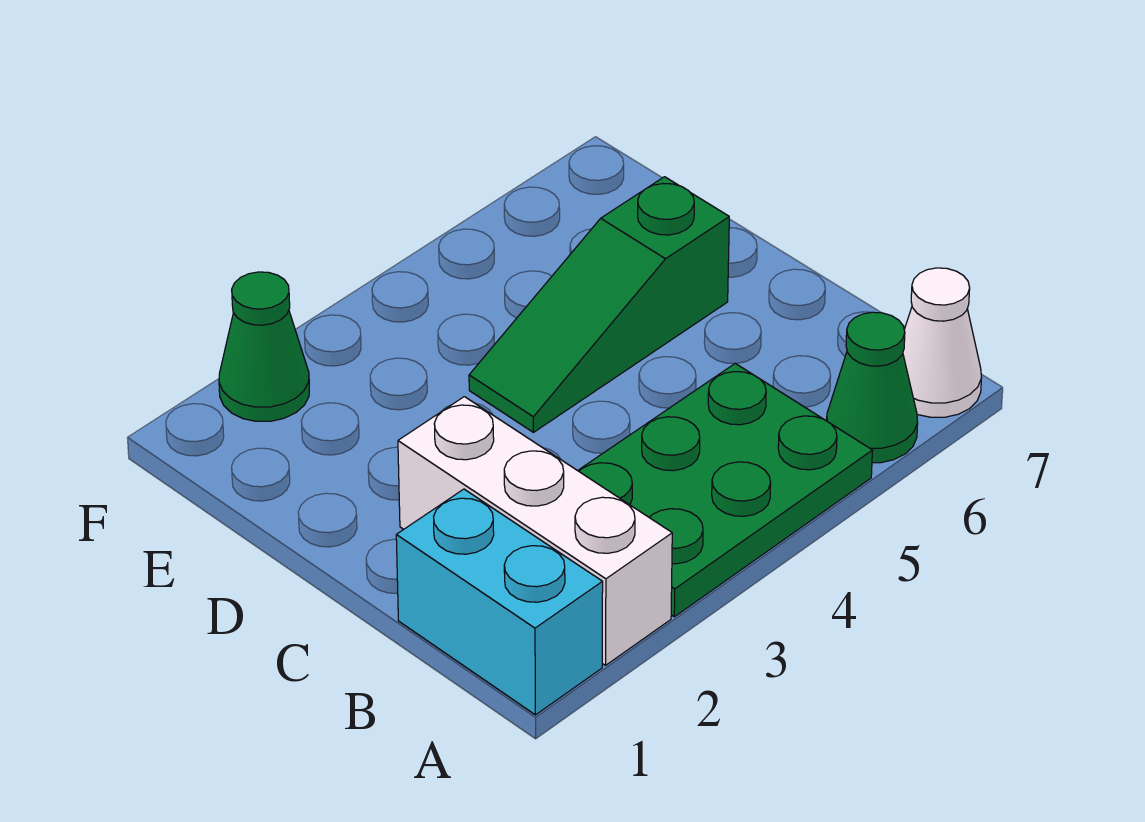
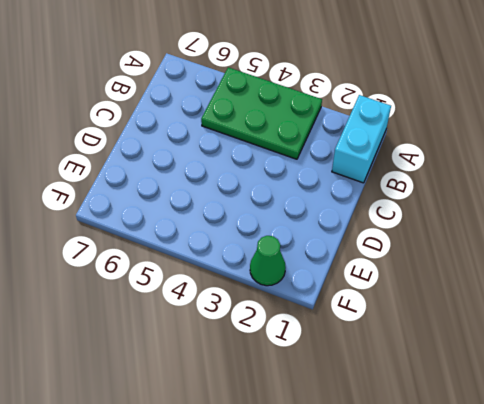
none -> white 1x3 brick [398,397,672,665]
none -> green 1x1 cone [827,312,918,463]

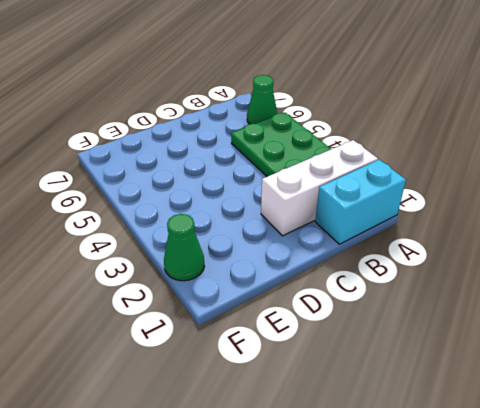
none -> white 1x1 cone [903,268,982,417]
none -> green 1x3 slope [469,177,729,432]

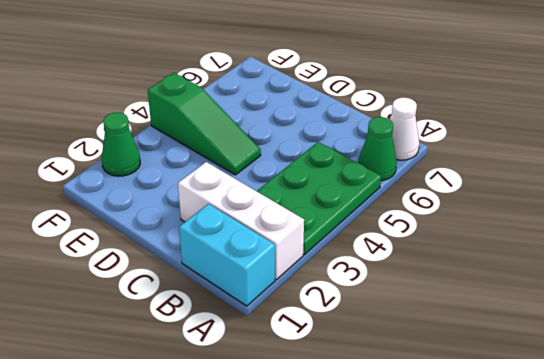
green 1x3 slope [148,73,261,175] -> green 1x3 slope turned to [469,177,729,432]

